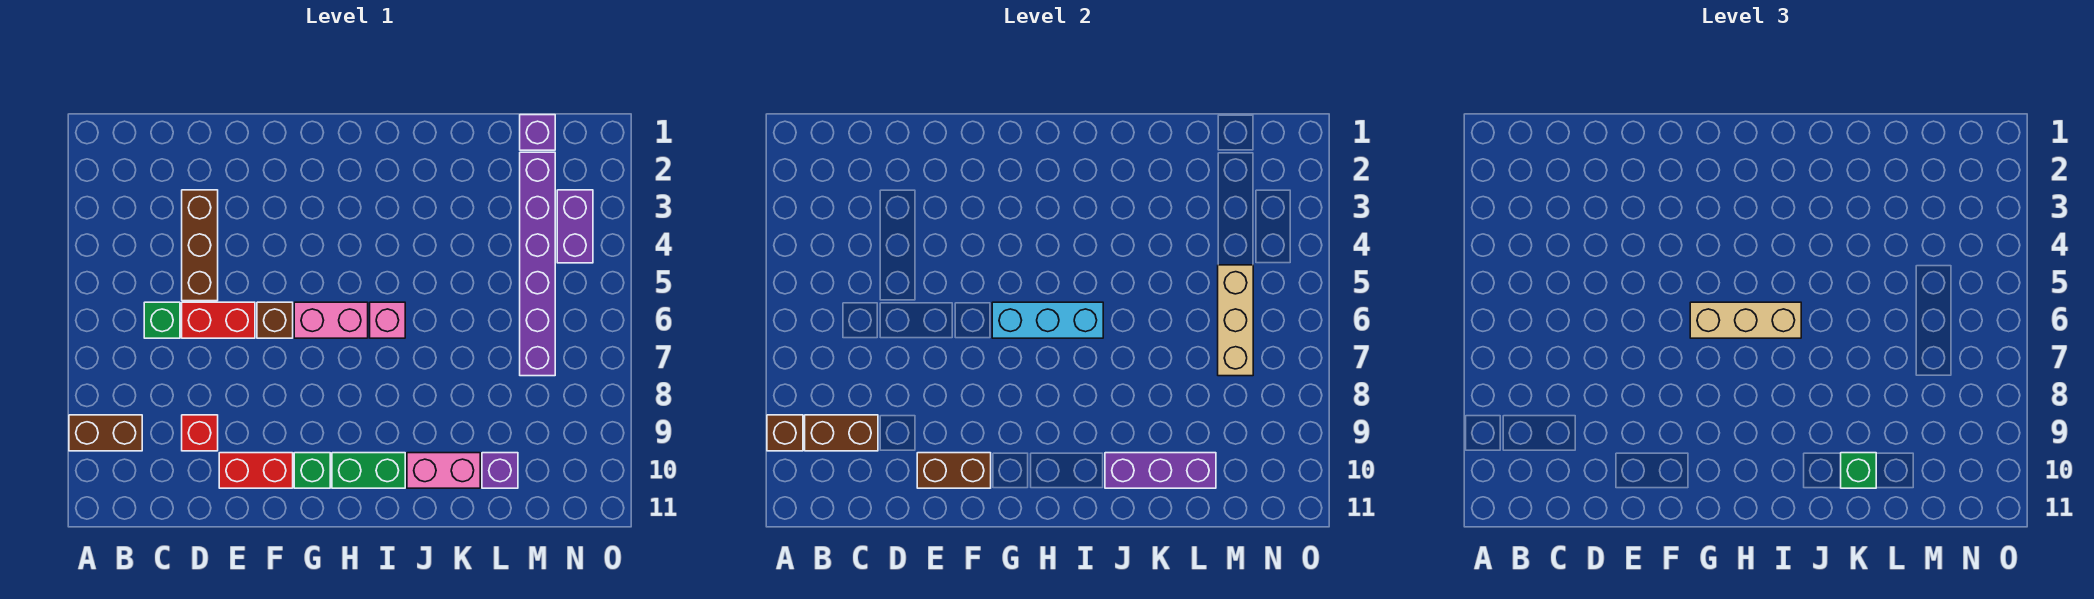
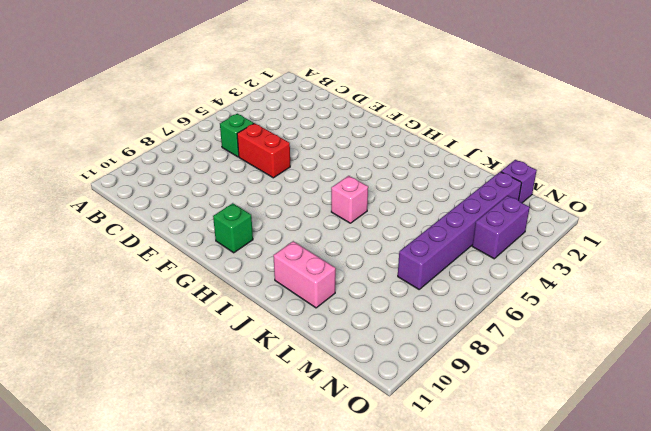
none -> brown 1x2 brick [69,415,142,451]
none -> brown 1x3 brick [182,190,218,301]
none -> red 1x1 brick [182,415,218,451]

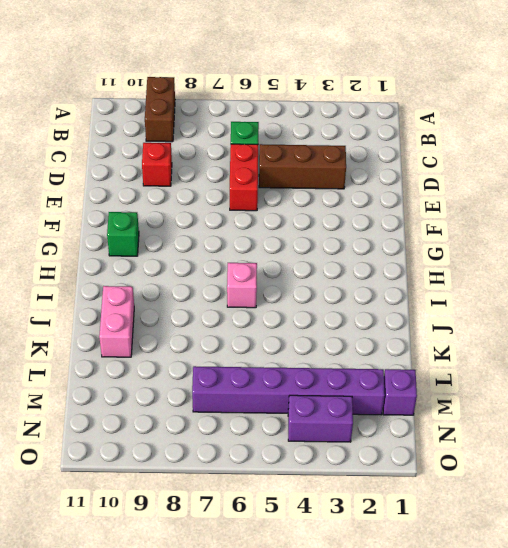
none -> red 1x2 brick [219,453,293,488]
none -> brown 1x1 brick [257,302,293,338]
none -> pink 1x2 brick [294,302,368,338]

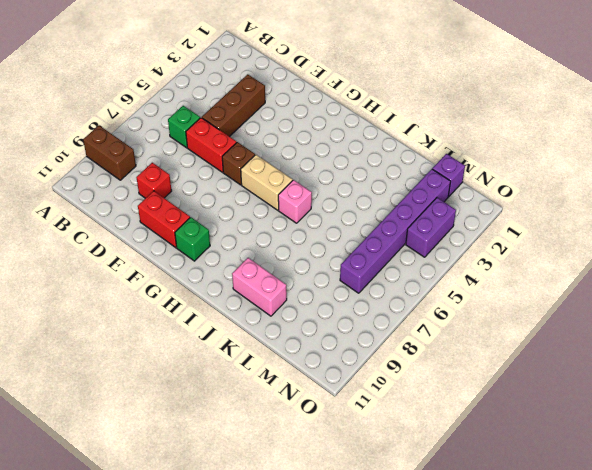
tan 1x2 brick [241,155,293,210] -> pink 1x2 brick [294,302,368,338]
none -> green 1x2 brick [332,453,405,488]
none -> purple 1x1 brick [482,453,518,488]
none -> brown 1x1 brick [767,415,803,451]

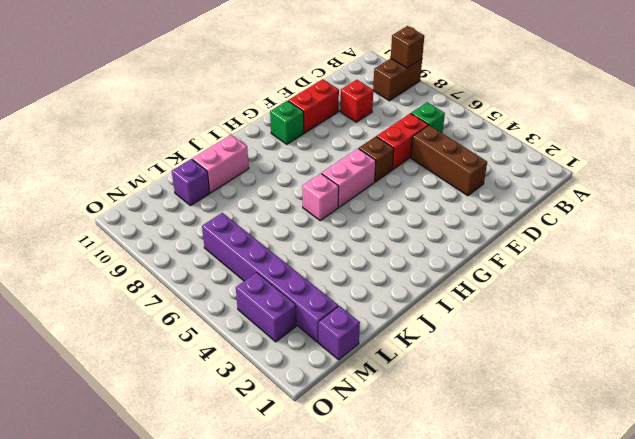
none -> green 1x2 brick [332,453,405,488]
none -> brown 1x2 brick [805,415,878,451]
none -> brown 1x2 brick [917,453,991,488]

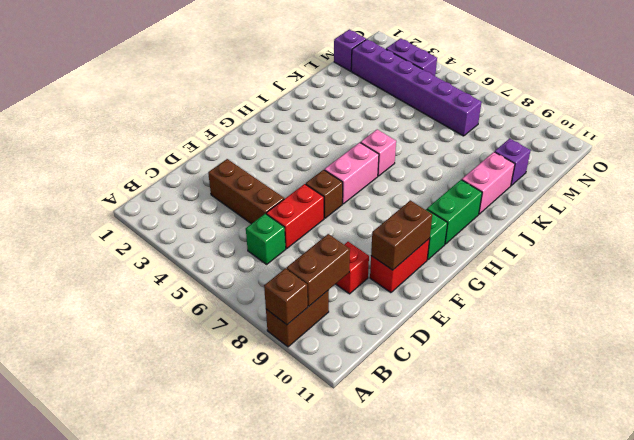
none -> cyan 1x3 brick [992,302,1103,338]
none -> purple 1x3 brick [1105,453,1216,488]
none -> tan 1x3 brick [1218,265,1253,376]

